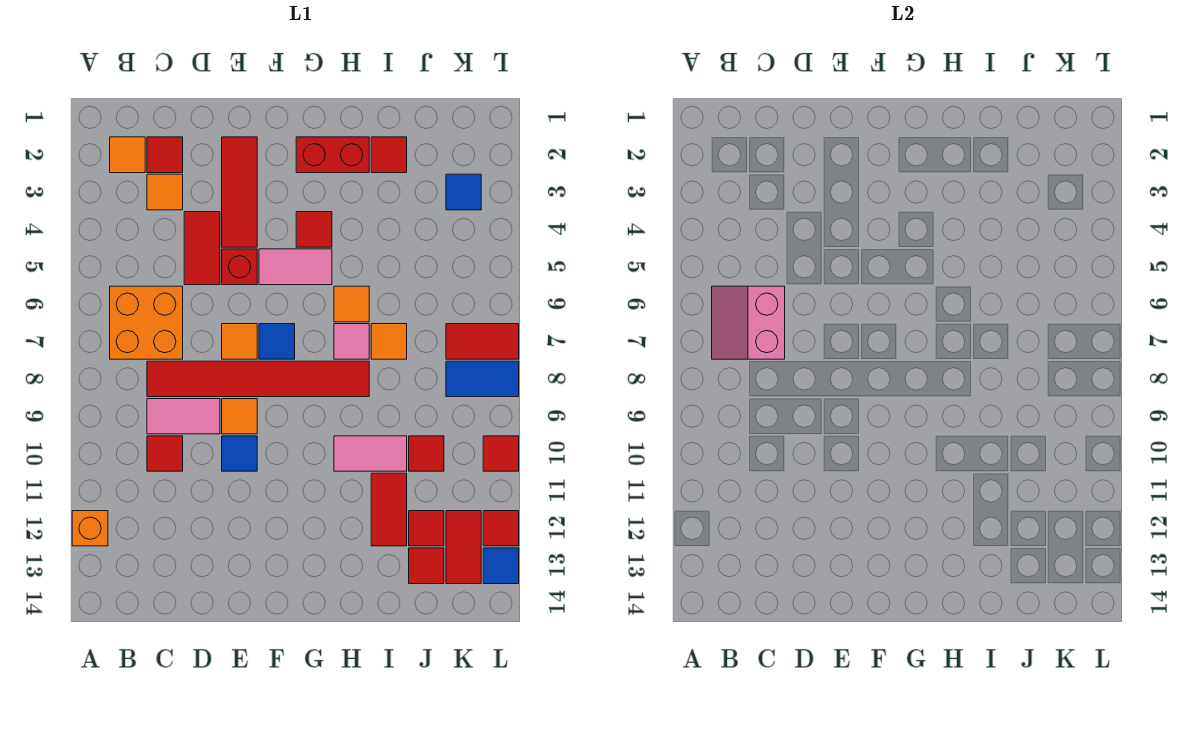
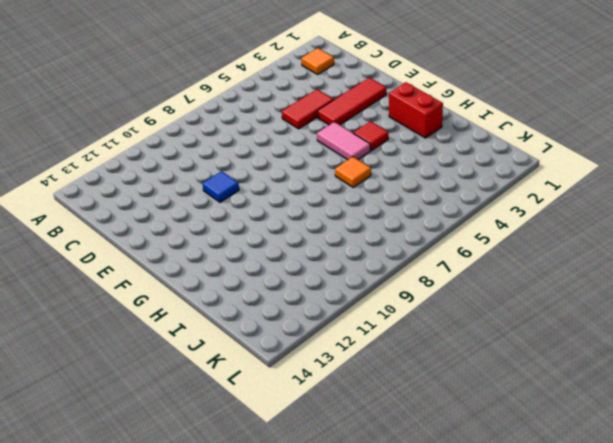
none -> orange 1x1 brick [72,511,108,546]
none -> orange 2x2 brick [110,286,183,359]
none -> red 1x1 tile [147,137,183,173]
none -> orange 1x1 tile [147,174,183,210]

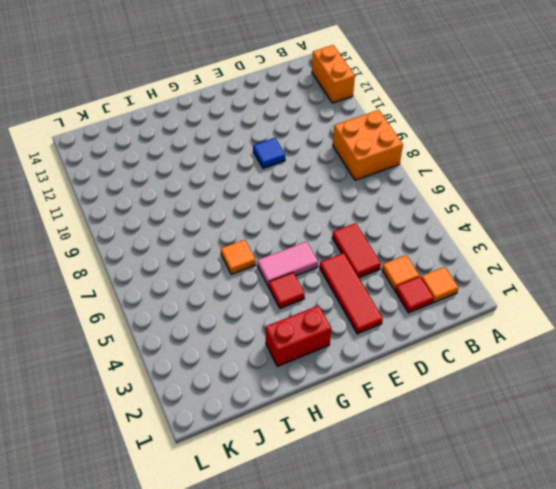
orange 2x2 brick [333,110,403,180] -> orange 2x2 brick moved to [110,286,183,359]
orange 1x2 brick [312,45,355,103] -> orange 1x1 brick [72,511,108,546]
none -> red 1x6 tile [147,361,369,397]
none -> pink 1x2 tile [147,399,220,434]
none -> red 1x1 tile [147,436,183,471]
none -> red 1x1 brick [222,249,257,285]

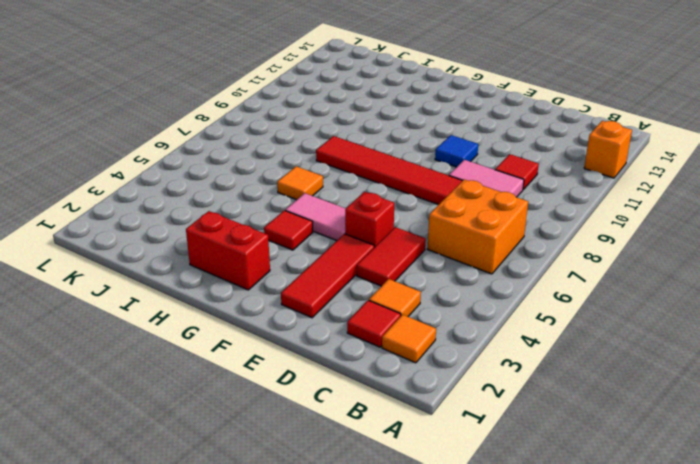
none -> orange 1x1 tile [222,324,257,359]
none -> orange 1x1 tile [222,399,257,434]
none -> blue 1x1 tile [259,324,295,359]
none -> pink 1x1 tile [334,324,369,359]

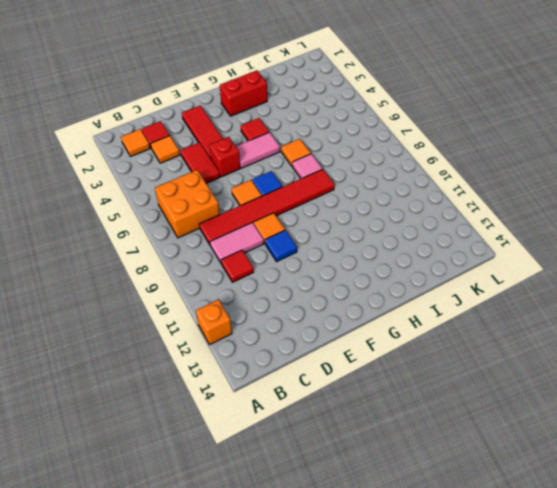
none -> pink 1x2 tile [334,436,407,471]
none -> red 1x1 tile [371,137,407,173]
none -> orange 1x1 tile [371,324,407,359]
none -> red 1x2 tile [371,473,407,546]

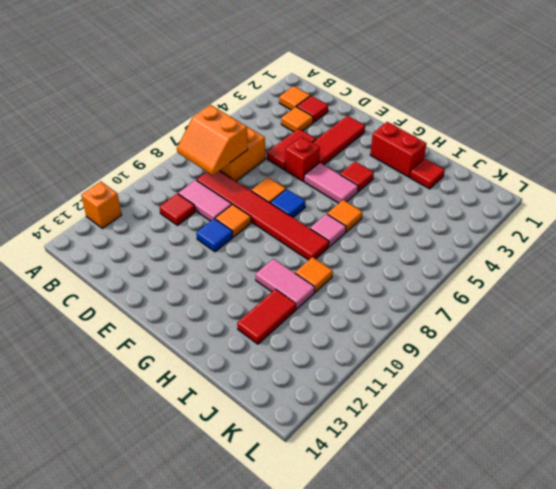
orange 2x2 slope [177,105,248,175] -> pink 2x2 slope [712,286,785,359]
orange 1x1 tile [295,257,333,292] -> orange 1x1 tile moved to [371,324,407,359]
none -> red 1x1 tile [409,436,444,471]
none -> red 1x1 tile [409,511,444,546]
none -> red 1x1 tile [409,548,444,584]
none -> blue 1x1 tile [446,174,481,210]

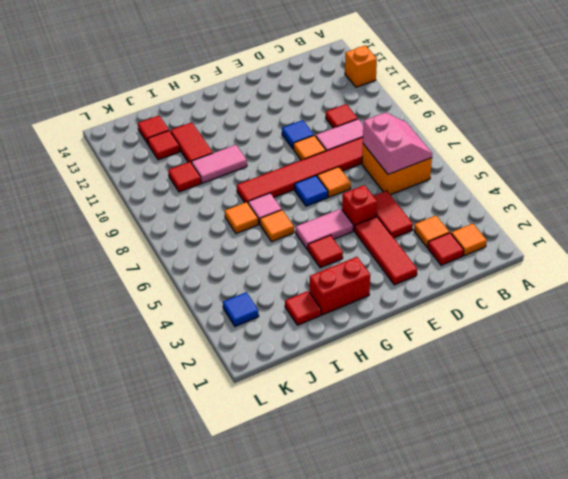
none -> red 1x2 tile [446,324,519,359]
none -> blue 1x2 tile [446,361,519,397]
none -> red 1x2 tile [446,511,481,584]
none -> red 1x1 tile [483,436,519,471]

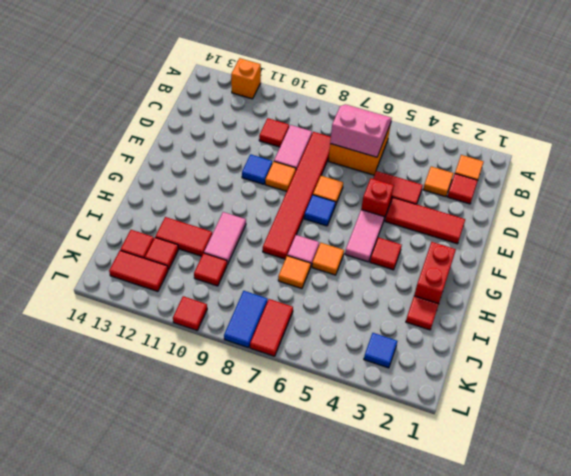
none -> red 1x1 tile [483,511,519,546]
none -> blue 1x1 tile [483,548,519,584]

